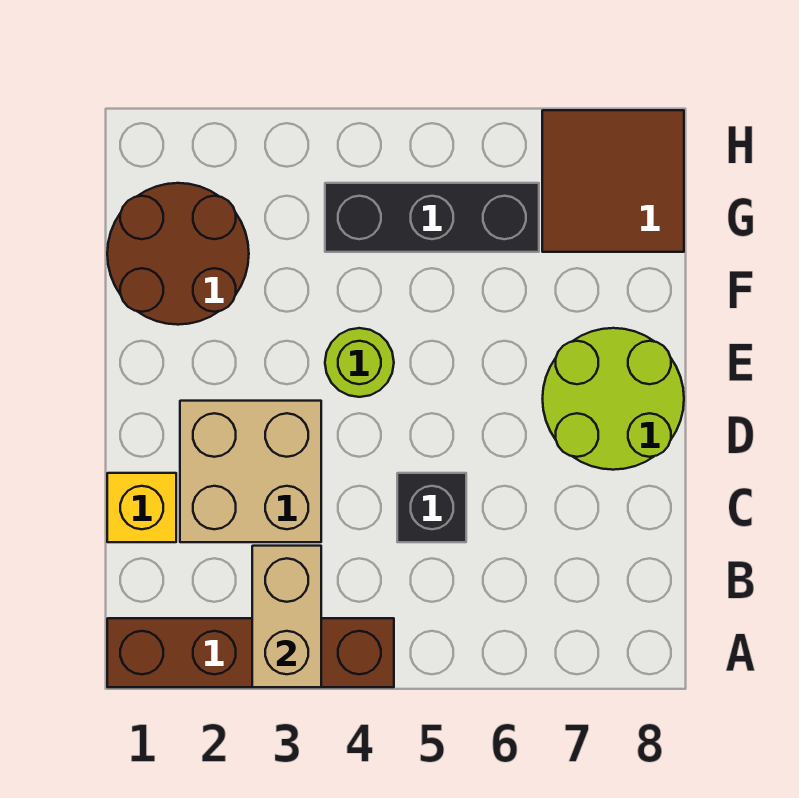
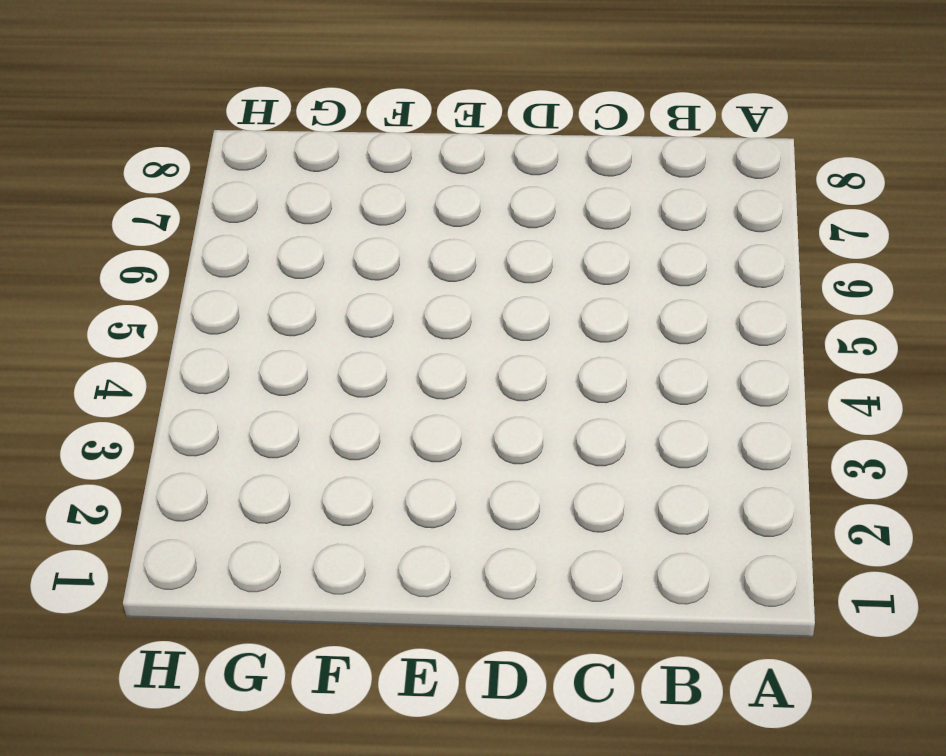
none -> brown 1x4 brick [107,618,394,687]
none -> yellow 1x1 brick [107,473,176,542]

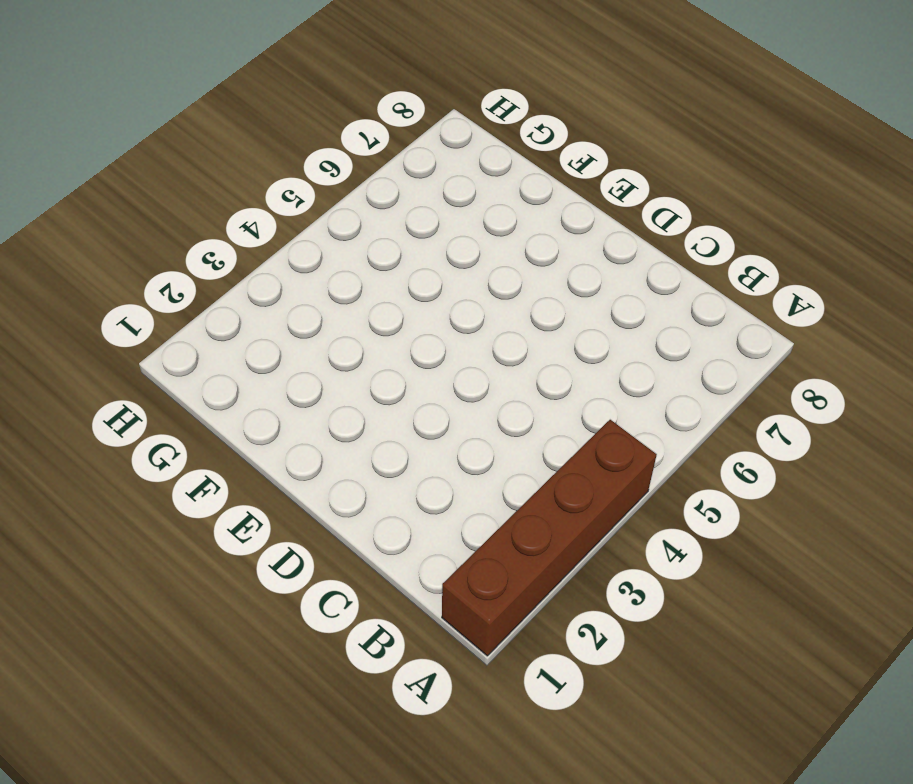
none -> yellow 1x1 brick [107,473,176,542]
none -> tan 2x2 brick [180,401,321,542]

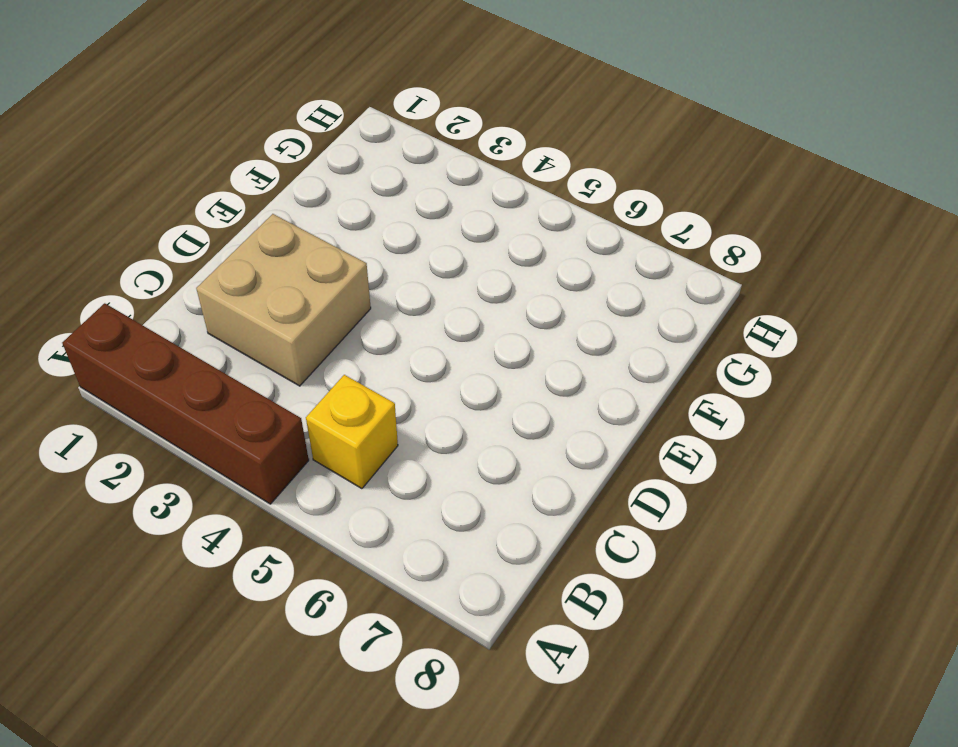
yellow 1x1 brick [306,375,398,489] -> yellow 1x1 brick moved to [107,473,176,542]
none -> black 1x1 brick [397,473,466,542]
none -> lime 2x2 round brick [543,328,684,470]

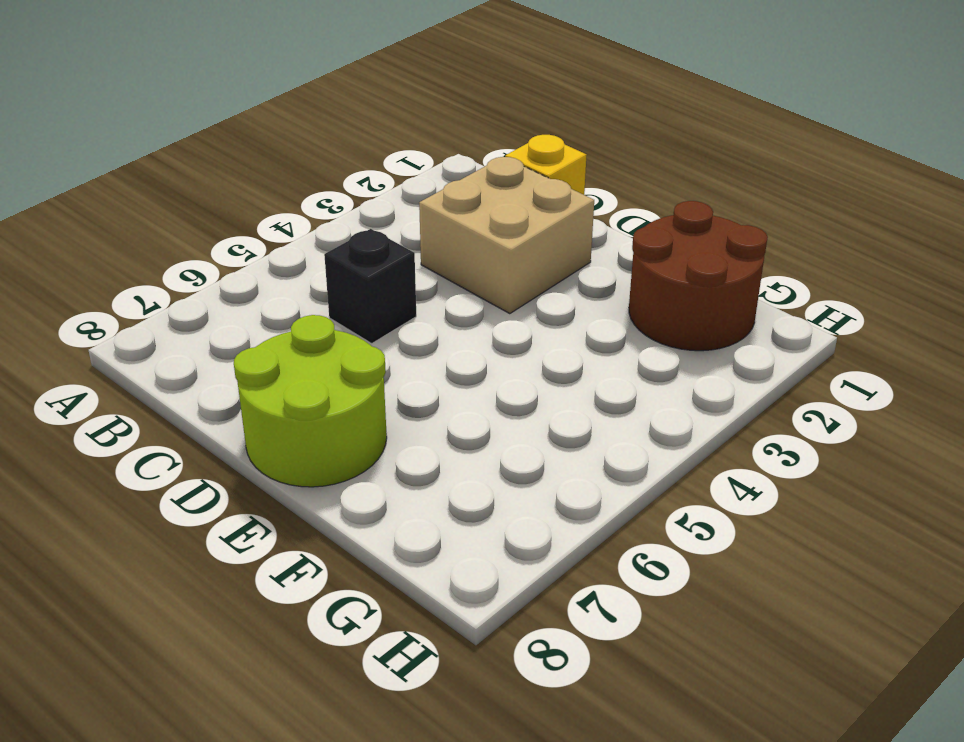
none -> brown 1x4 brick [107,618,394,687]
none -> lime 1x1 round brick [325,328,394,397]

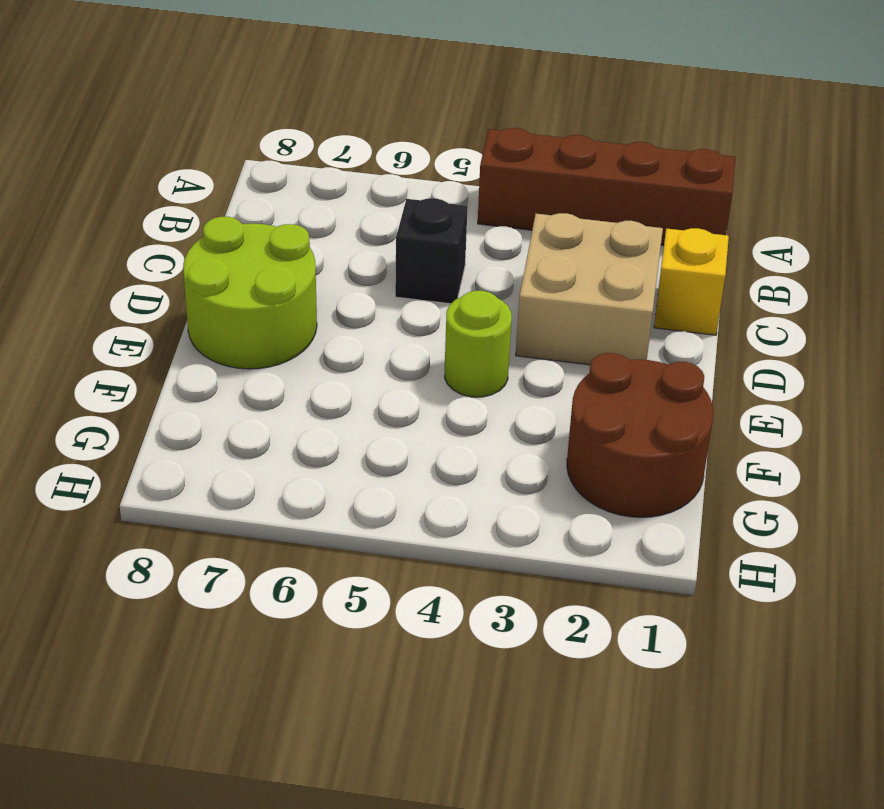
none -> black 1x3 brick [325,183,539,252]
none -> brown 2x2 tile [542,110,684,252]

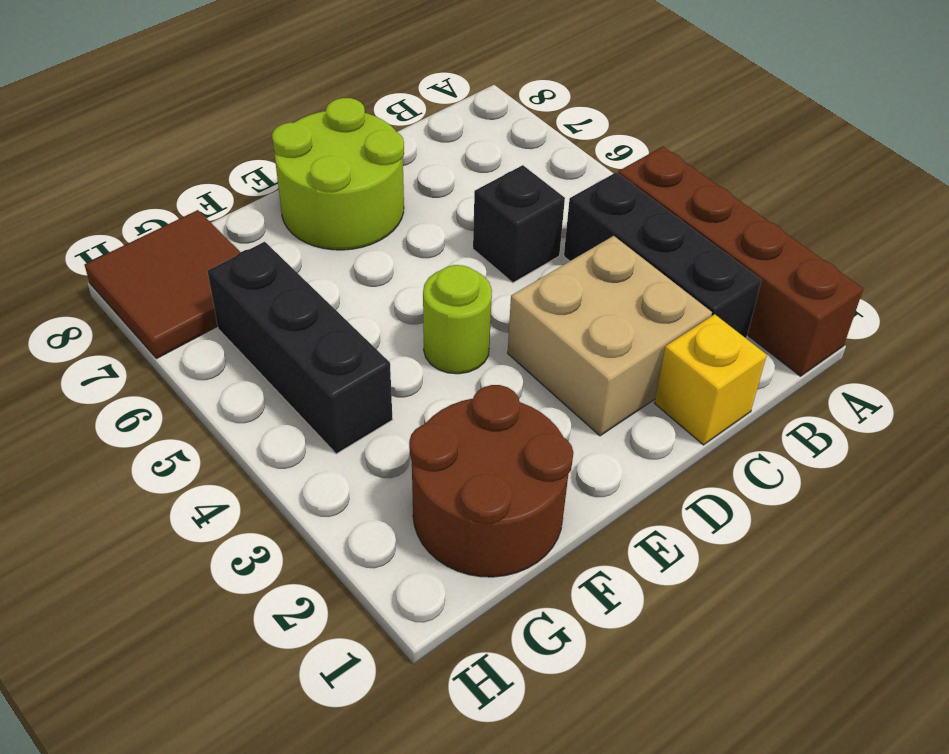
black 1x3 brick [564,173,761,338] -> none
none -> tan 1x2 brick [252,546,321,687]

